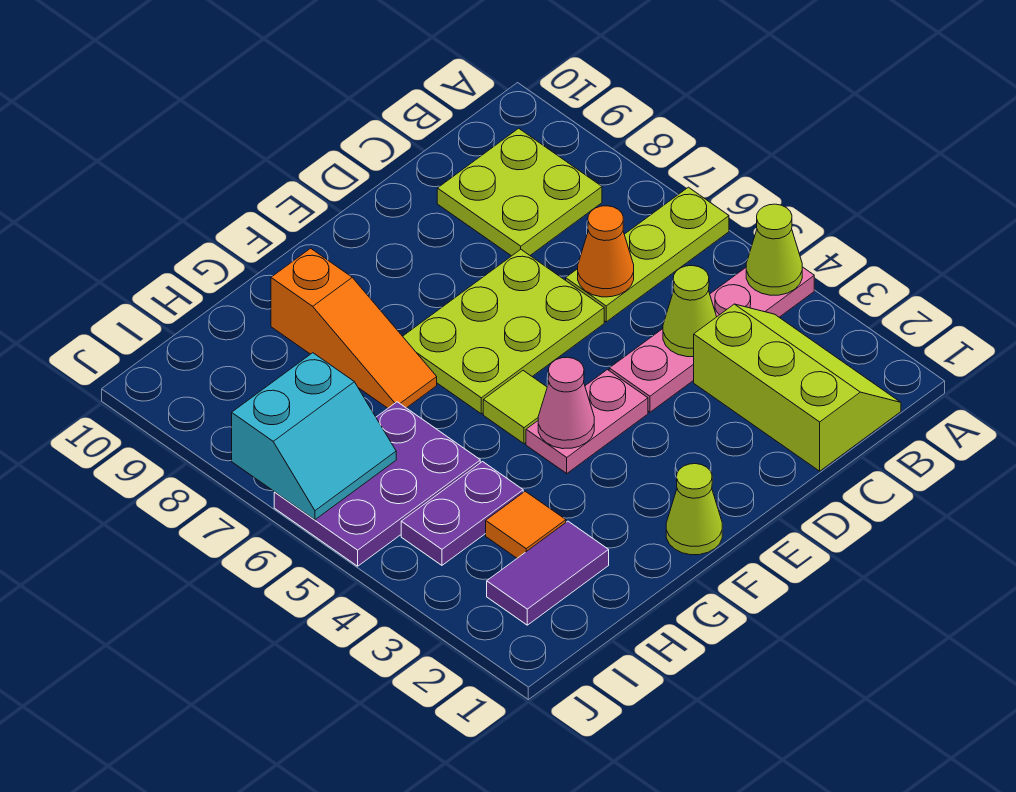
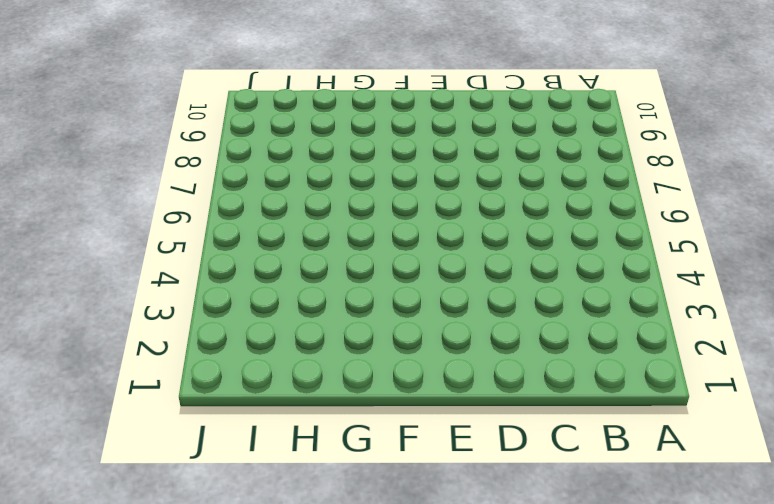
none -> pink 1x4 plate [609,267,814,412]
none -> lime 1x3 plate [566,187,729,322]
none -> lime 2x3 slope [694,304,901,471]

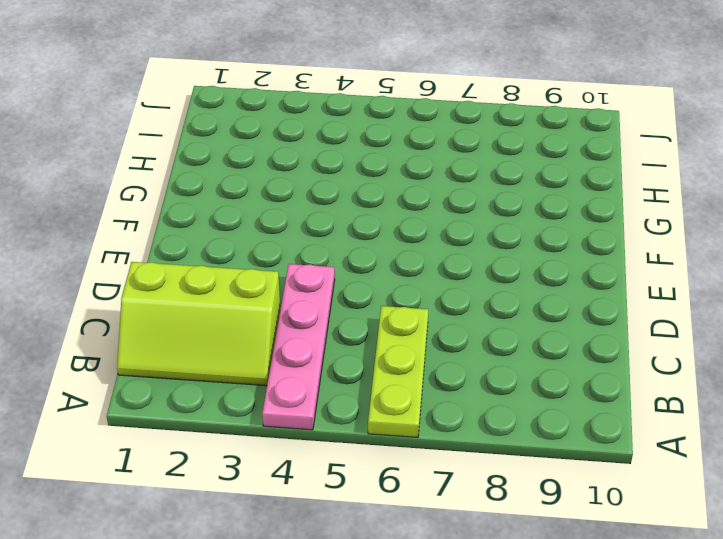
none -> lime 2x2 plate [437,128,602,256]
none -> lime 2x3 plate [403,250,604,414]
none -> pink 1x2 plate [526,370,648,473]

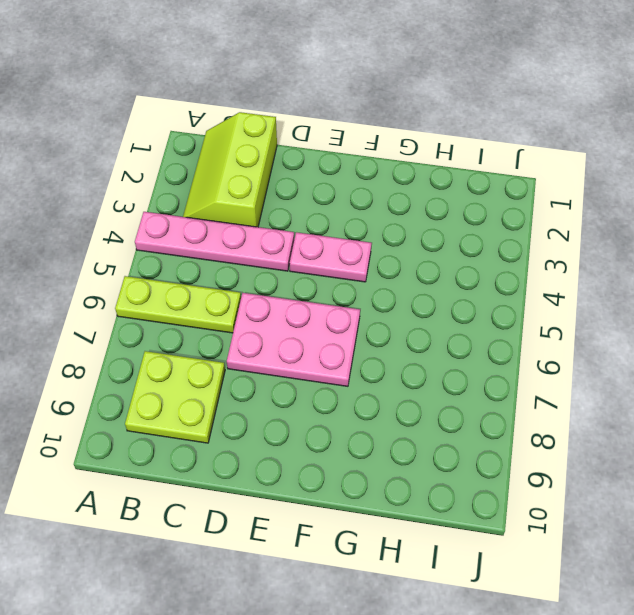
pink 2x3 plate [227,293,360,386] -> lime 2x3 plate [403,250,604,414]
none -> lime 1x1 cone [666,464,722,555]
none -> lime 1x1 tile [483,371,547,444]
none -> orange 1x3 slope [271,248,437,408]

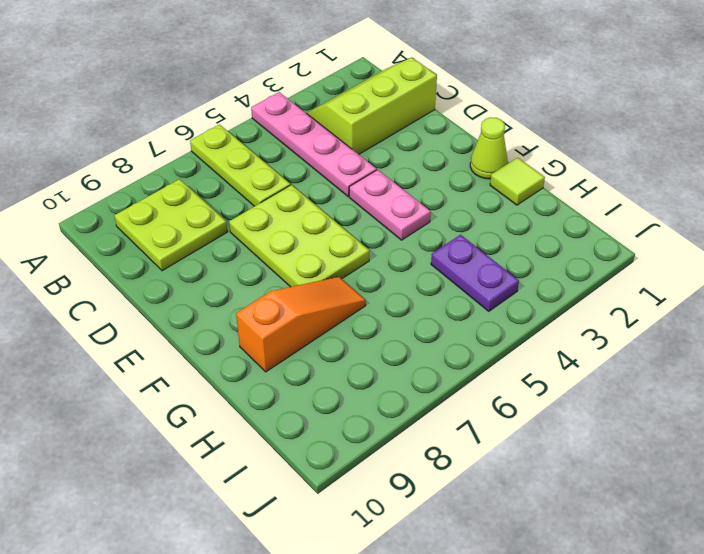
lime 1x1 tile [490,158,545,205] -> lime 1x1 tile moved to [483,371,547,444]
none -> purple 1x2 tile [487,521,609,625]
none -> orange 1x1 tile [486,491,566,558]
none -> purple 2x3 plate [274,402,480,566]

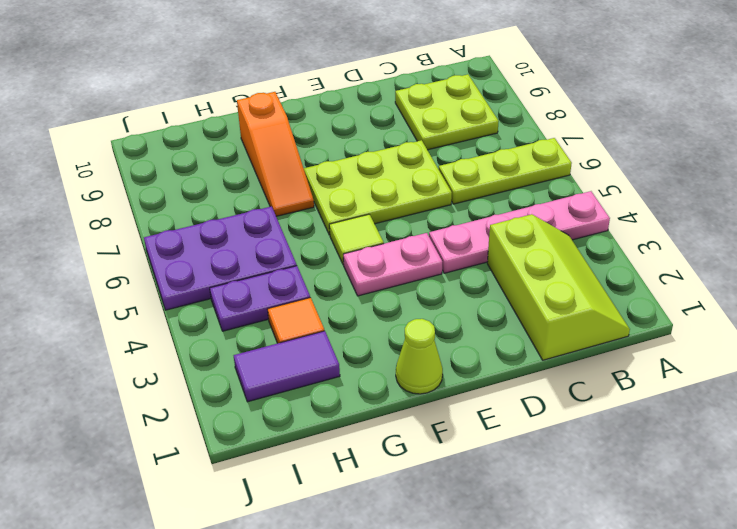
none -> lime 1x1 cone [746,204,802,295]
none -> lime 1x1 cone [663,266,717,357]
none -> orange 1x1 cone [578,206,634,297]

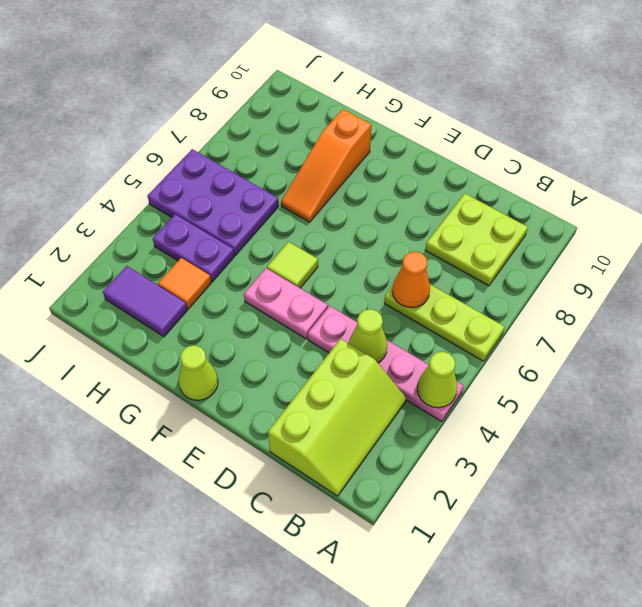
none -> lime 2x3 plate [403,250,604,414]
none -> pink 1x1 cone [538,357,594,449]
none -> cyan 2x2 slope [232,353,396,520]

